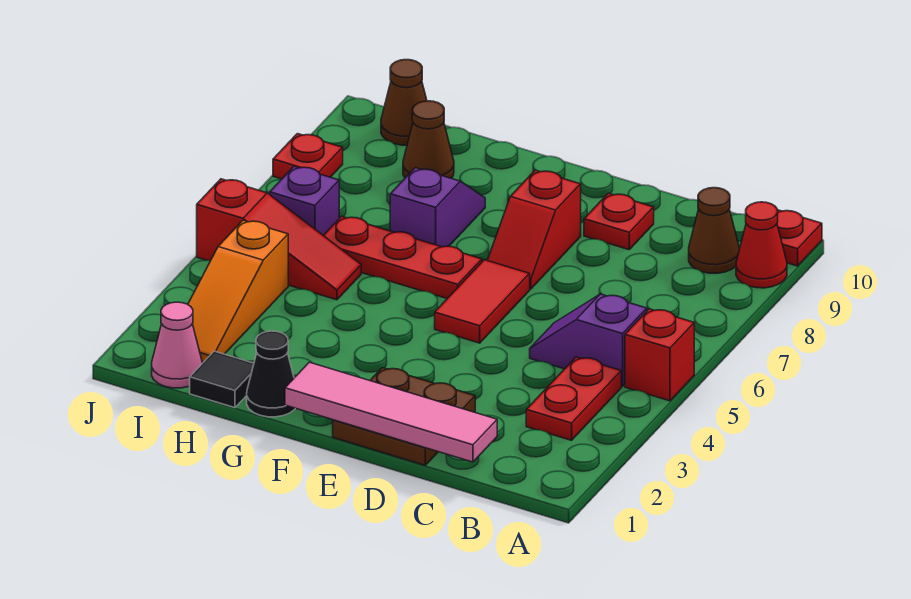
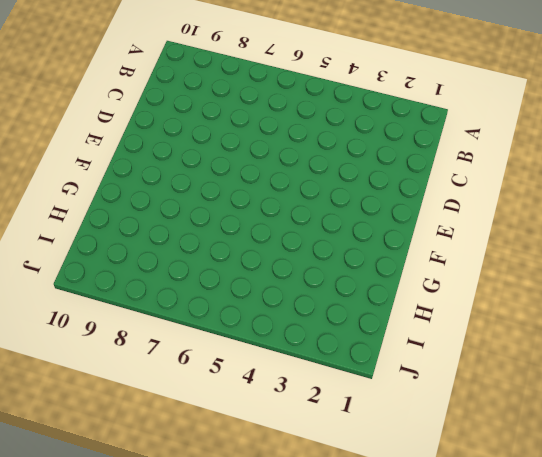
none -> red 1x1 brick [625,309,694,401]
none -> red 1x1 cone [736,202,787,288]
none -> red 1x1 plate [777,210,822,266]

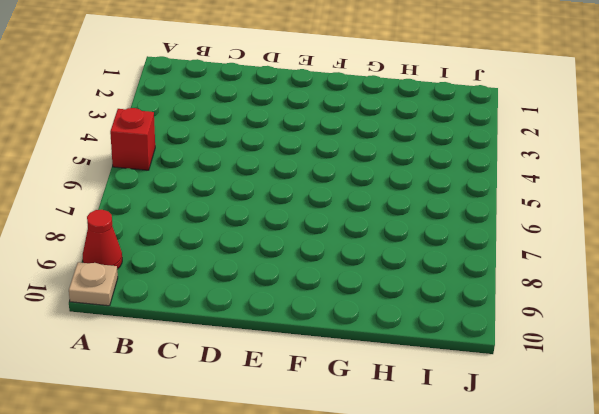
tan 1x1 plate [69,262,118,306] -> red 1x1 plate [777,210,822,266]
none -> red 1x2 plate [526,357,621,440]
none -> purple 1x2 slope [530,294,647,386]
none -> brown 1x1 cone [689,188,739,273]

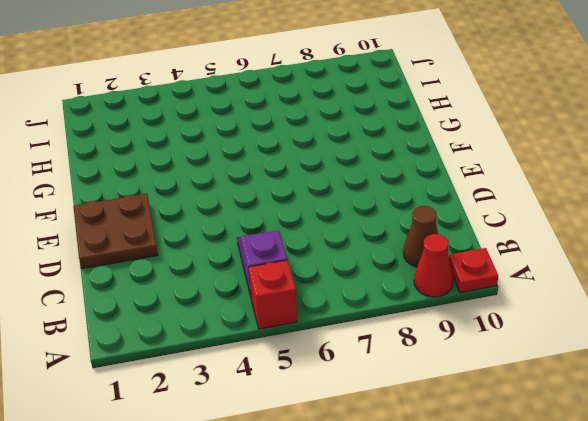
none -> red 1x2 plate [526,357,621,440]
none -> red 1x1 plate [584,193,654,250]
none -> red 1x2 tile [435,260,530,343]

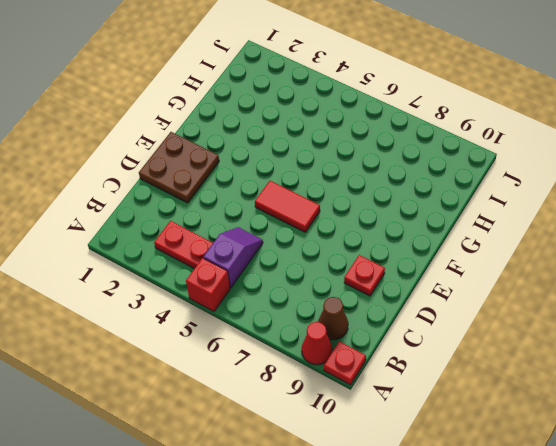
none -> red 1x2 slope [487,170,581,289]
none -> red 1x3 plate [323,216,482,299]
none -> black 1x1 cone [247,331,295,417]

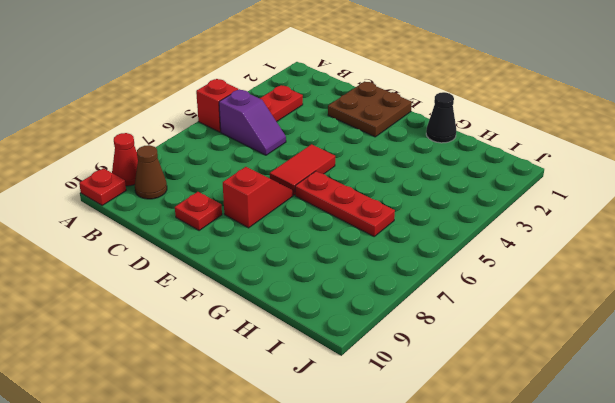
none -> purple 1x2 slope [390,168,485,247]
none -> black 1x1 tile [190,351,254,408]
none -> red 1x3 slope [197,179,361,300]

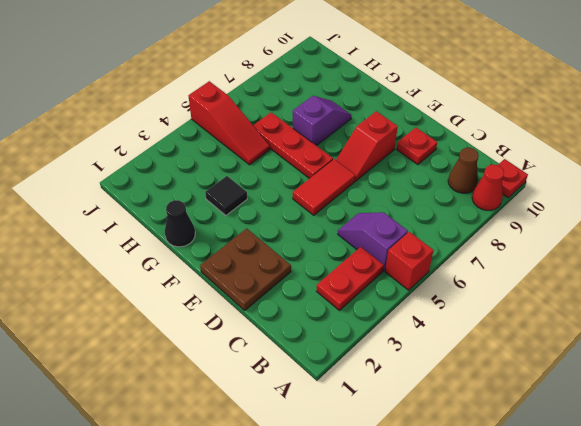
black 1x1 tile [205,176,247,215] -> black 1x1 tile moved to [190,351,254,408]
none -> brown 1x1 cone [403,101,454,178]
none -> pink 1x1 cone [152,302,202,388]
none -> orange 1x3 slope [188,220,288,363]

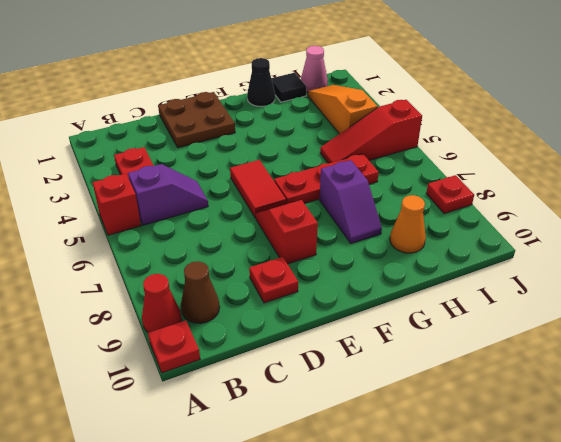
orange 1x1 cone [390,195,426,253] -> brown 1x1 cone [403,101,454,178]
none -> purple 1x1 brick [270,166,339,235]
none -> brown 1x1 cone [381,60,427,145]
none -> pink 1x4 tile [285,362,497,462]

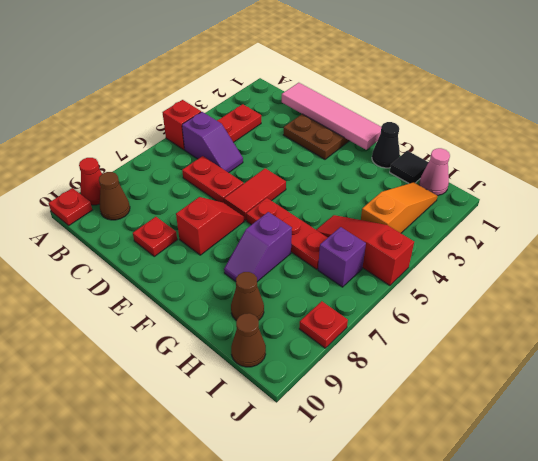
red 1x2 plate [182,156,244,203] -> none

